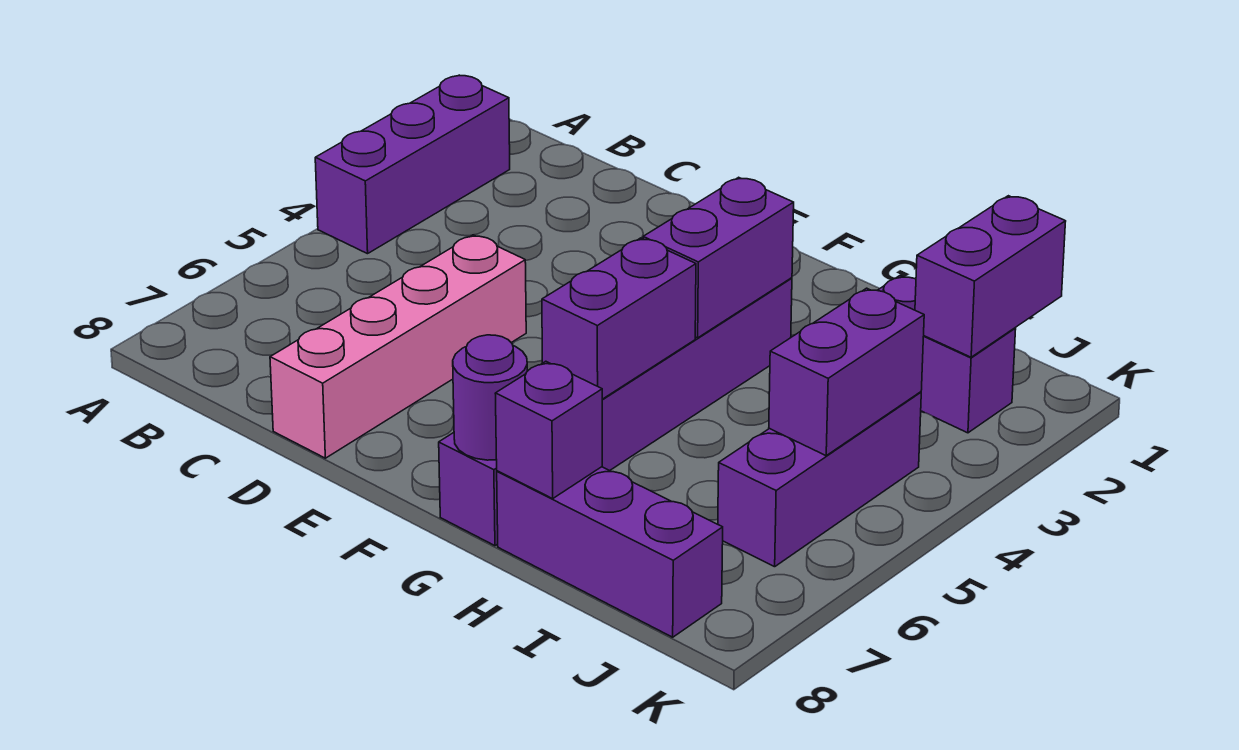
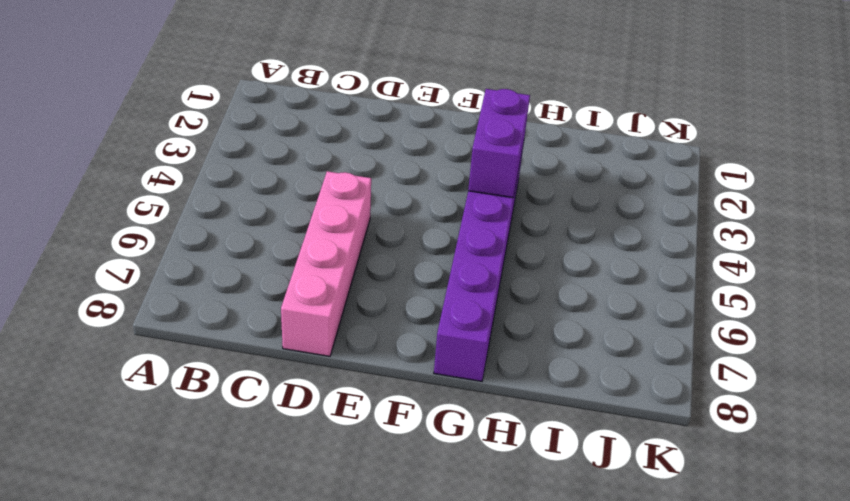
none -> purple 1x3 brick [315,75,510,254]
none -> purple 1x3 brick [497,467,723,637]
none -> purple 1x2 brick [877,276,1016,433]

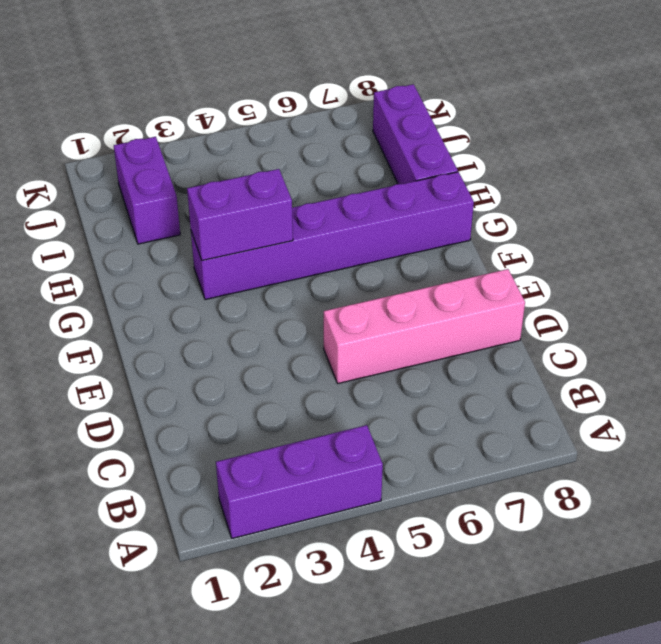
none -> purple 1x3 brick [718,392,921,567]
none -> purple 1x2 brick [542,238,696,399]
none -> purple 1x1 round brick [453,335,527,460]

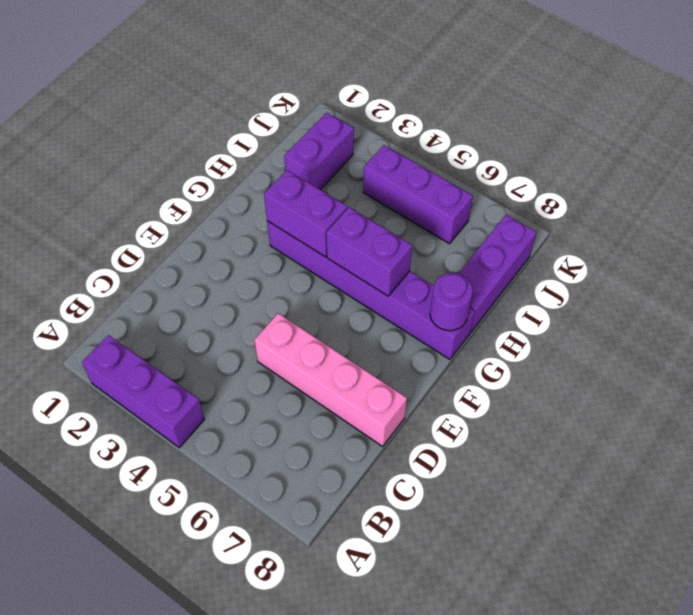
none -> purple 1x1 brick [495,361,602,499]
none -> purple 1x2 brick [915,196,1066,357]
none -> purple 1x2 brick [769,288,924,456]

